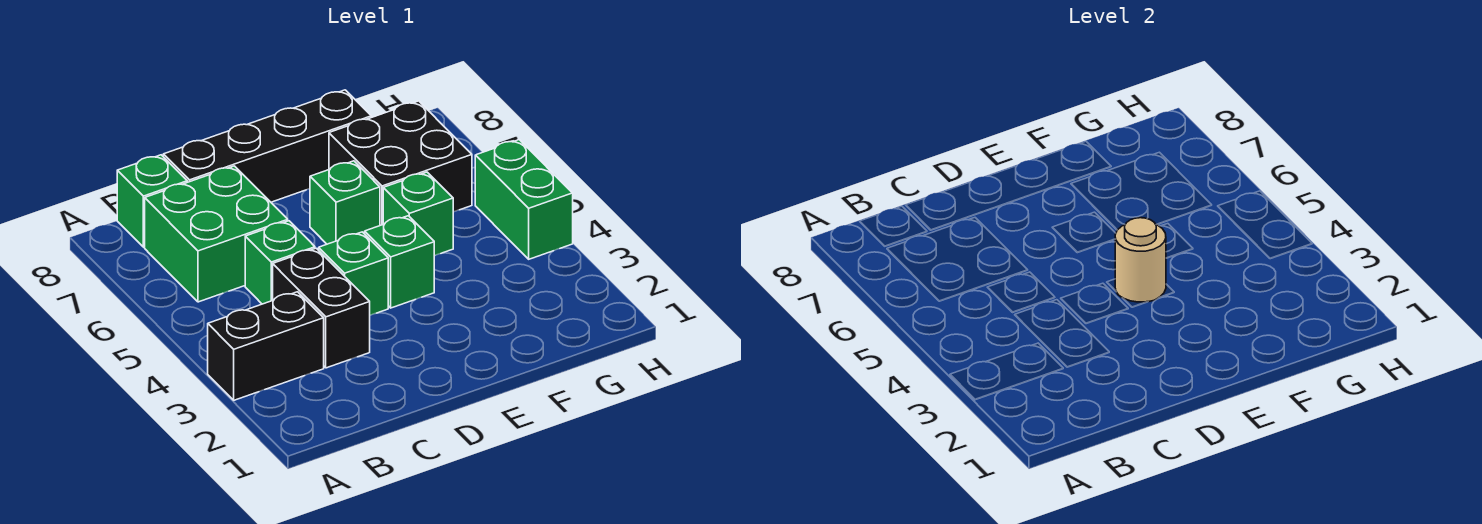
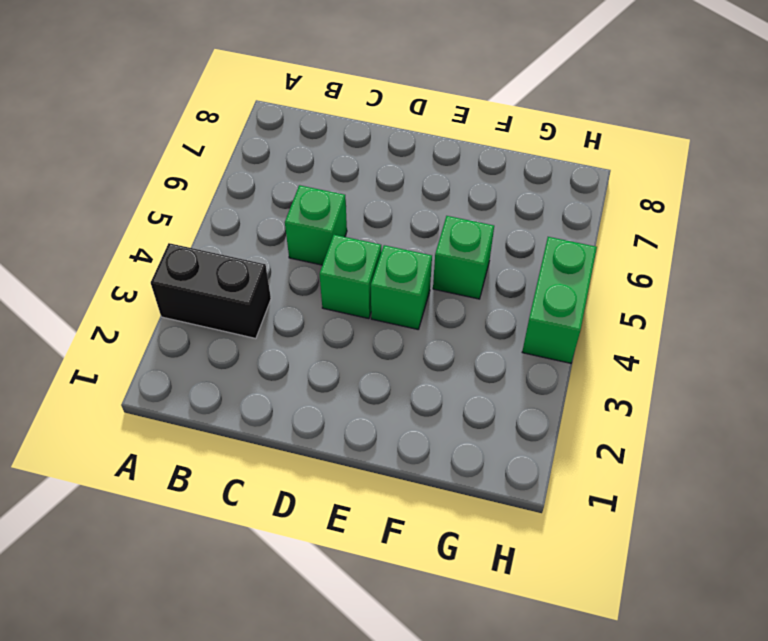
none -> green 2x2 brick [145,166,288,302]
none -> green 1x1 brick [117,155,187,247]
none -> black 1x2 brick [273,248,370,368]

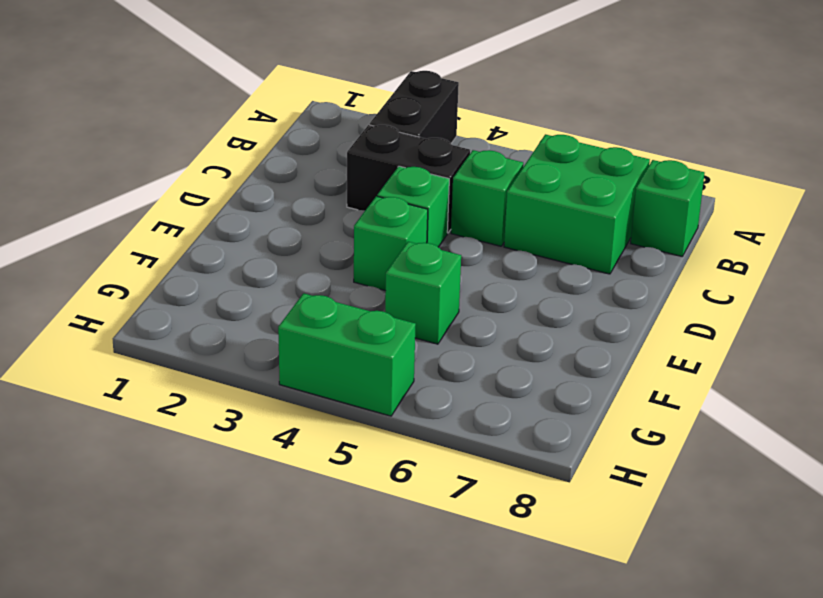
none -> black 1x4 brick [163,90,371,202]
none -> green 1x1 brick [310,161,380,244]
none -> black 2x2 brick [329,101,472,225]

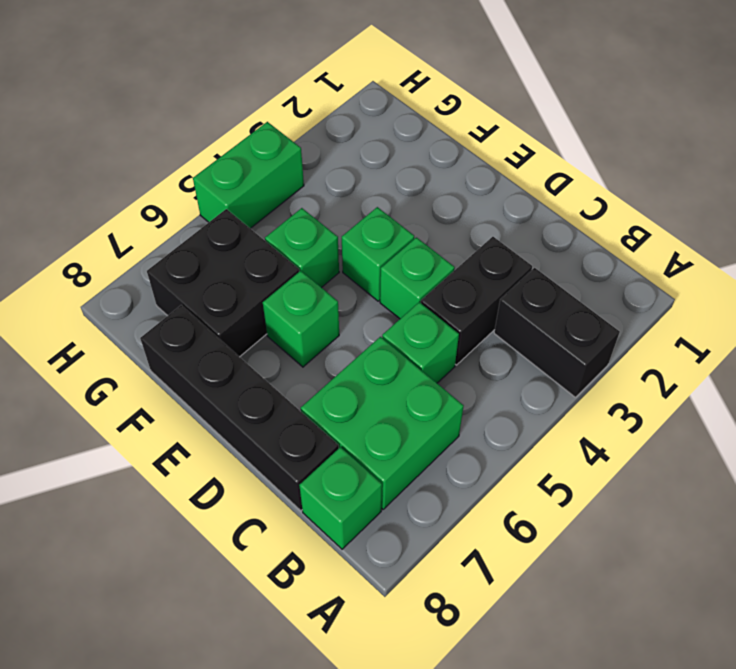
none -> tan 1x1 round brick [1115,218,1166,302]

